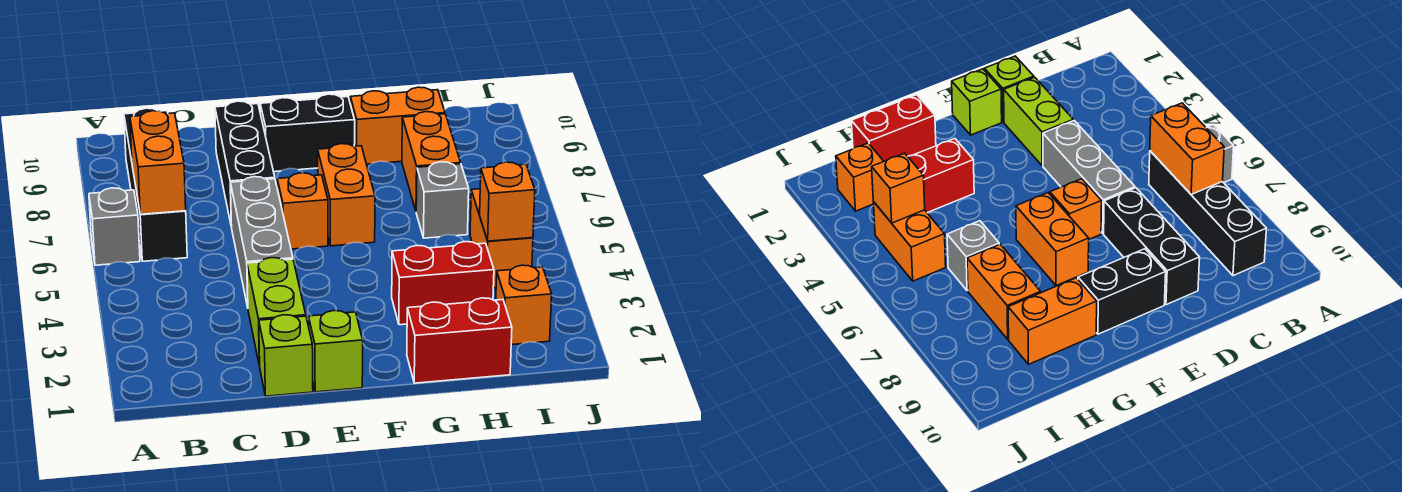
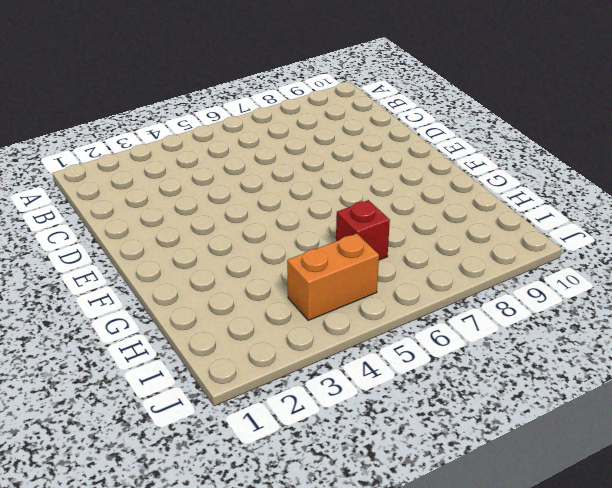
red 1x1 brick [336,200,390,260] -> grey 1x1 brick [416,162,469,238]
none -> grey 1x1 brick [89,188,140,265]
none -> black 1x4 brick [124,108,187,261]
none -> lime 1x1 brick [259,315,313,396]

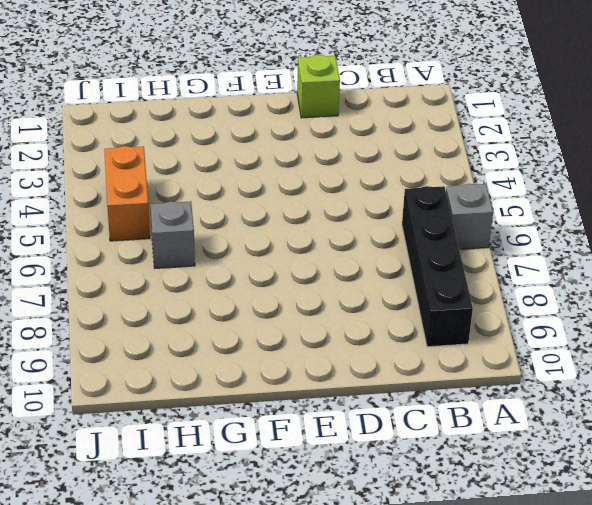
none -> lime 1x2 brick [247,258,306,366]
none -> grey 1x3 brick [230,177,293,307]
none -> black 1x3 brick [215,101,275,227]

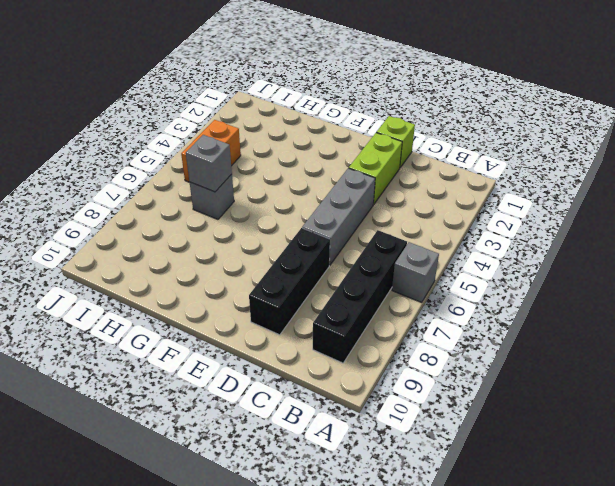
grey 1x1 brick [186,135,232,192] -> none
none -> lime 1x1 brick [309,311,363,392]
none -> orange 1x1 brick [277,173,328,249]
none -> black 1x2 brick [260,94,355,172]

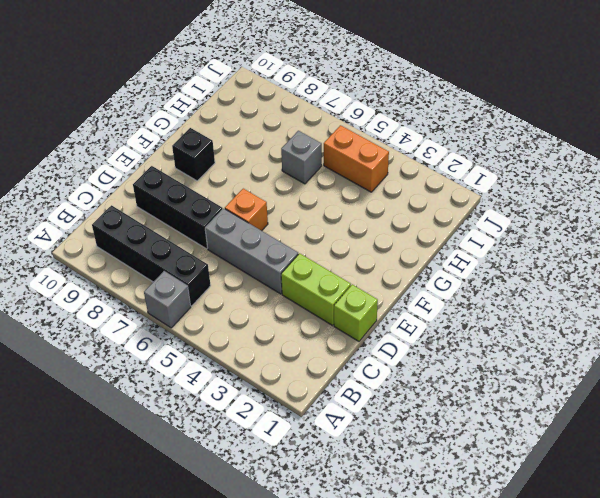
black 1x1 brick [172,128,215,181] -> black 1x2 brick [260,94,355,172]
none -> lime 1x1 brick [309,311,363,392]
none -> orange 1x2 brick [318,144,375,246]
none -> red 1x2 brick [407,298,512,383]

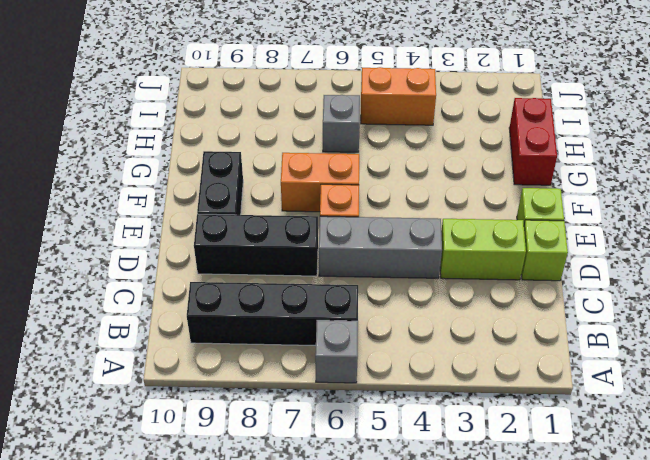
none -> red 1x2 brick [392,242,494,325]
none -> orange 1x2 brick [350,87,445,164]
none -> orange 1x2 brick [402,112,461,210]

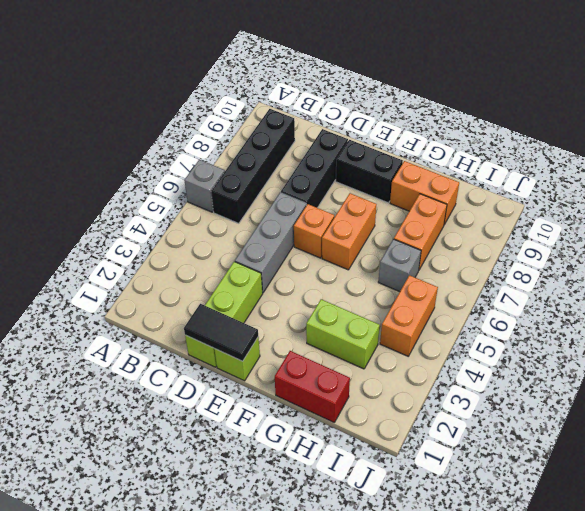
black 1x2 tile [184,304,258,361] -> none
lime 1x2 brick [306,299,380,369] -> red 1x2 brick [392,242,494,325]
none -> orange 1x1 brick [496,265,552,345]
none -> orange 1x2 brick [130,111,186,214]
none -> orange 1x1 brick [480,162,535,241]

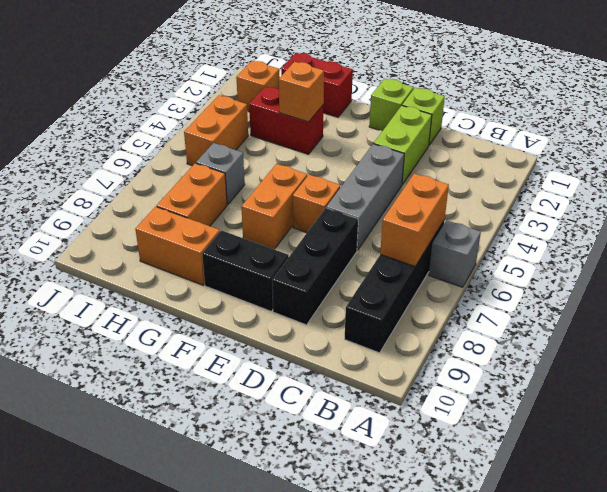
orange 1x1 brick [279,62,324,122] -> orange 1x1 brick moved to [480,162,535,241]

